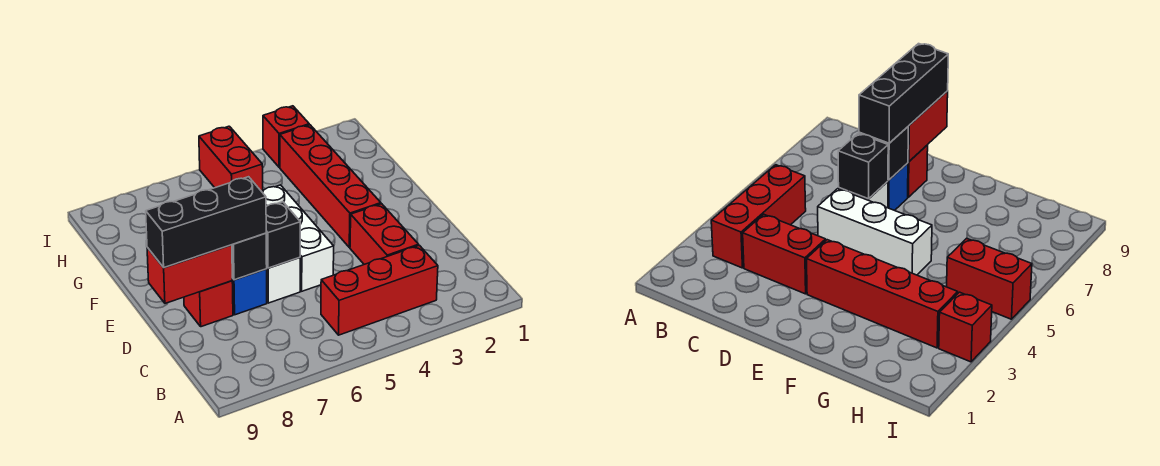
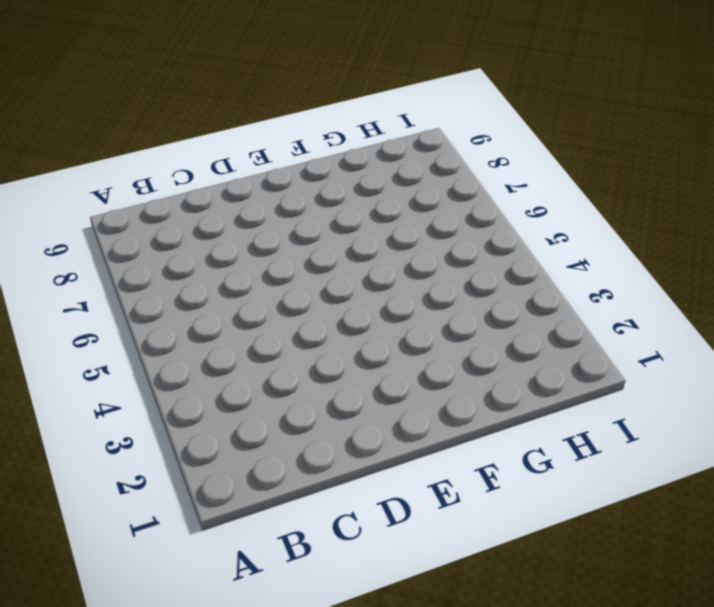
none -> red 1x3 brick [321,245,438,335]
none -> red 1x2 brick [350,204,419,264]
none -> white 1x3 brick [262,185,334,291]

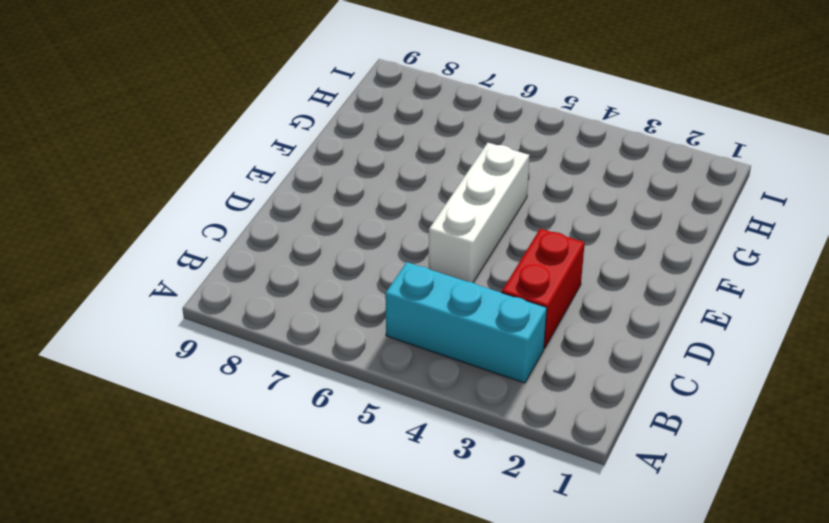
cyan 1x3 brick [385,262,547,383] -> red 1x3 brick [321,245,438,335]
none -> white 1x1 brick [267,257,300,303]
none -> blue 1x1 brick [232,269,267,315]
none -> red 1x1 brick [184,281,233,327]

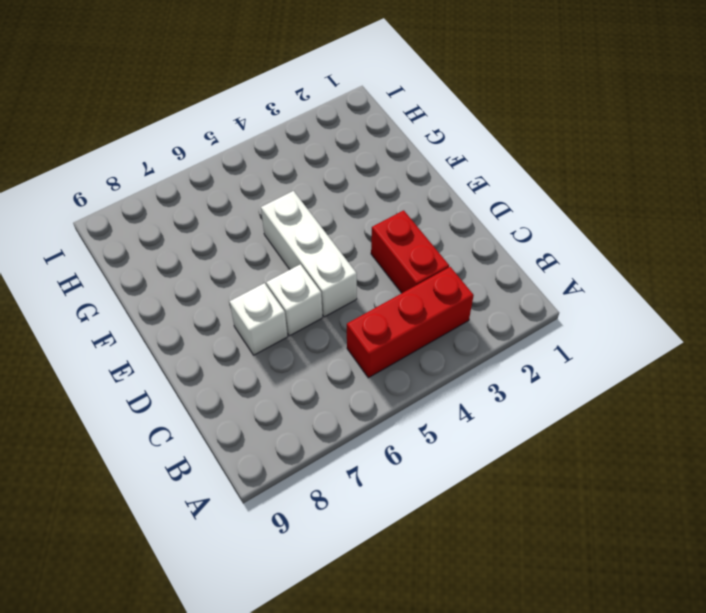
white 1x1 brick [230,283,288,355] -> blue 1x1 brick [232,269,267,315]
none -> red 1x1 brick [184,281,233,327]
none -> red 1x4 brick [280,125,381,247]
none -> red 1x2 brick [199,126,263,191]

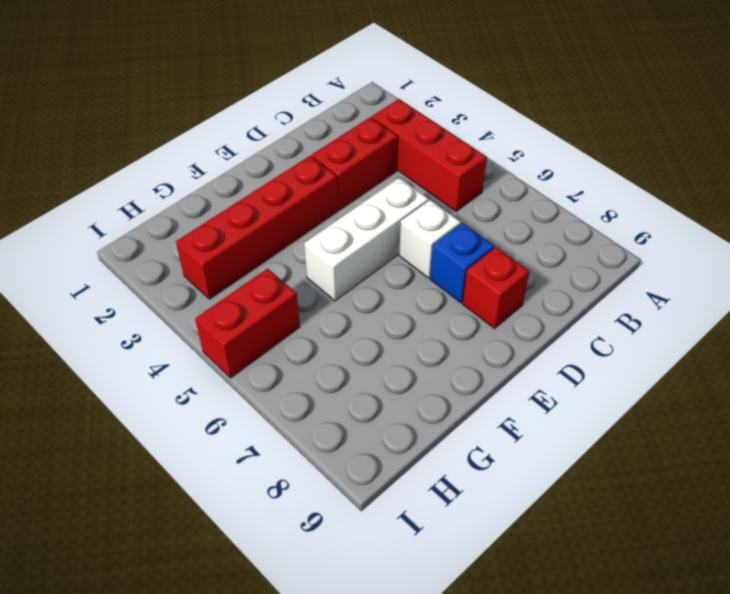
none -> red 1x1 brick [263,106,309,167]
none -> black 1x1 brick [266,202,300,268]
none -> black 1x1 brick [232,233,267,280]

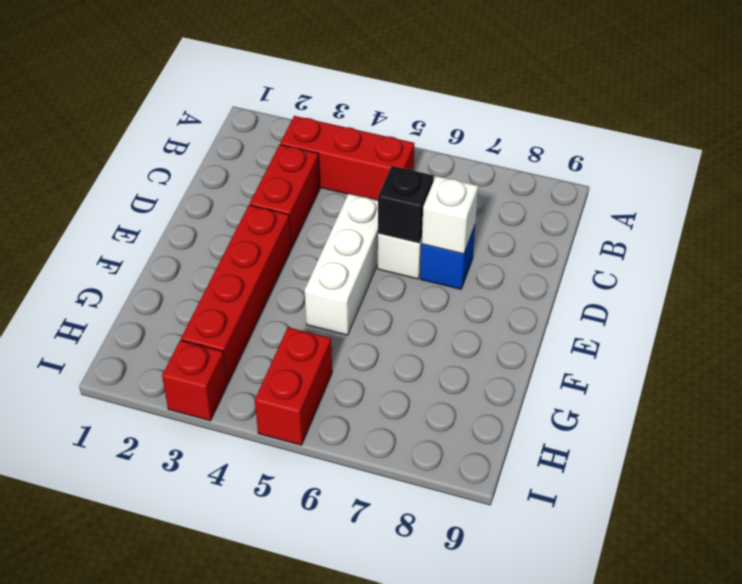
white 1x1 brick [422,176,478,254] -> black 1x1 brick [232,233,267,280]
none -> red 1x1 brick [184,281,233,327]
none -> red 1x2 brick [147,245,232,303]
none -> black 1x3 brick [146,177,266,268]

